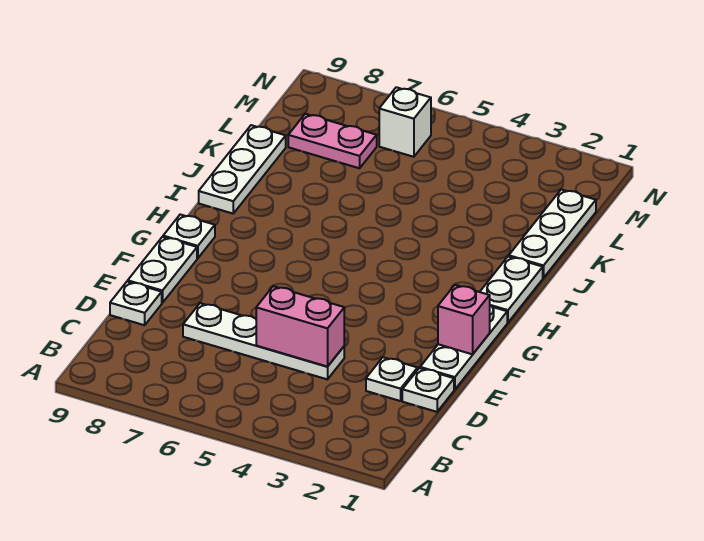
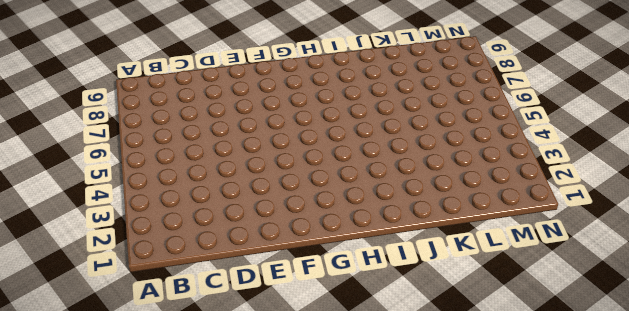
none -> white 1x1 plate [402,368,454,412]
none -> white 1x1 plate [366,357,418,401]
none -> white 1x4 plate [183,303,344,379]

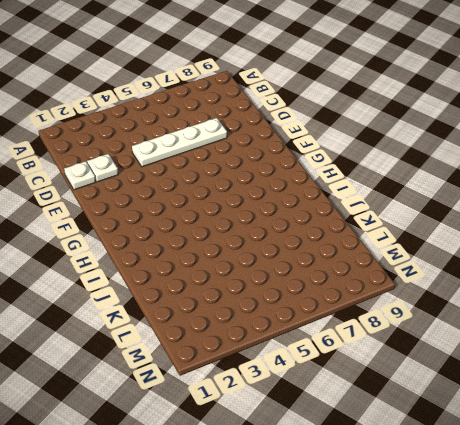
none -> white 1x1 plate [110,281,162,325]
none -> white 1x3 plate [420,305,507,390]
none -> white 1x2 plate [128,237,197,303]

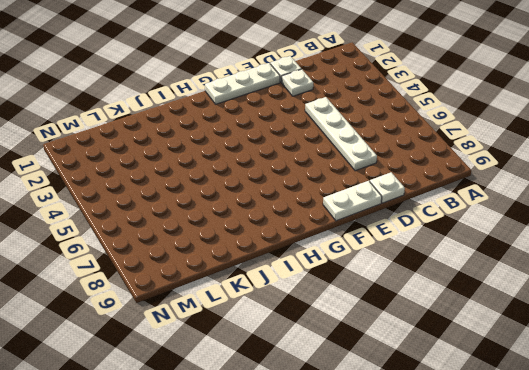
none -> white 1x1 plate [163,215,215,258]
none -> white 1x2 plate [480,256,543,323]
none -> white 1x3 plate [199,125,286,214]

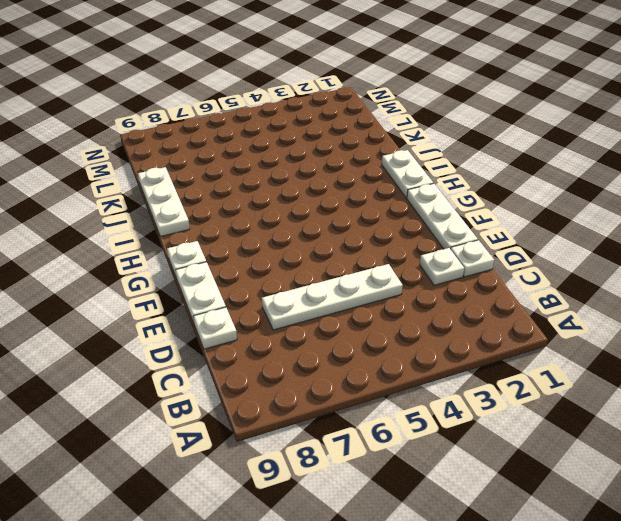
none -> white 1x3 plate [509,189,596,278]
none -> pink 1x2 plate [288,114,377,168]
none -> white 1x1 brick [379,87,431,157]

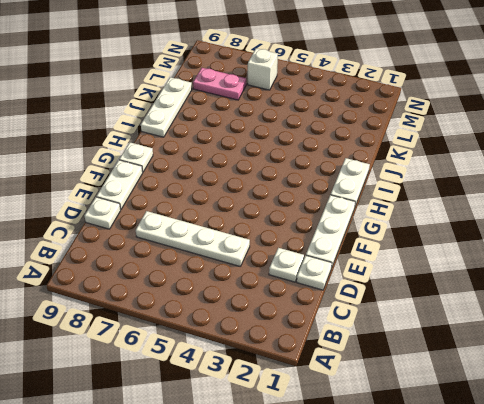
none -> white 1x3 plate [509,189,596,278]
none -> pink 1x2 brick [256,286,344,367]
none -> pink 1x1 brick [438,285,490,354]

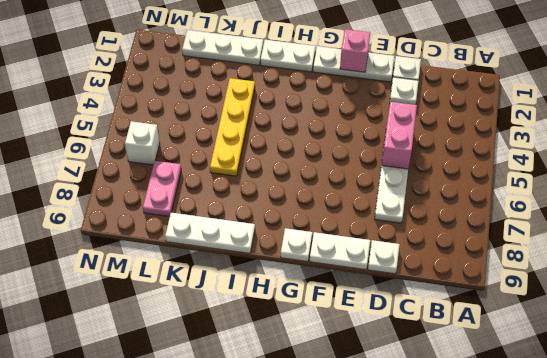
yellow 1x4 plate [210,78,255,176] -> none

